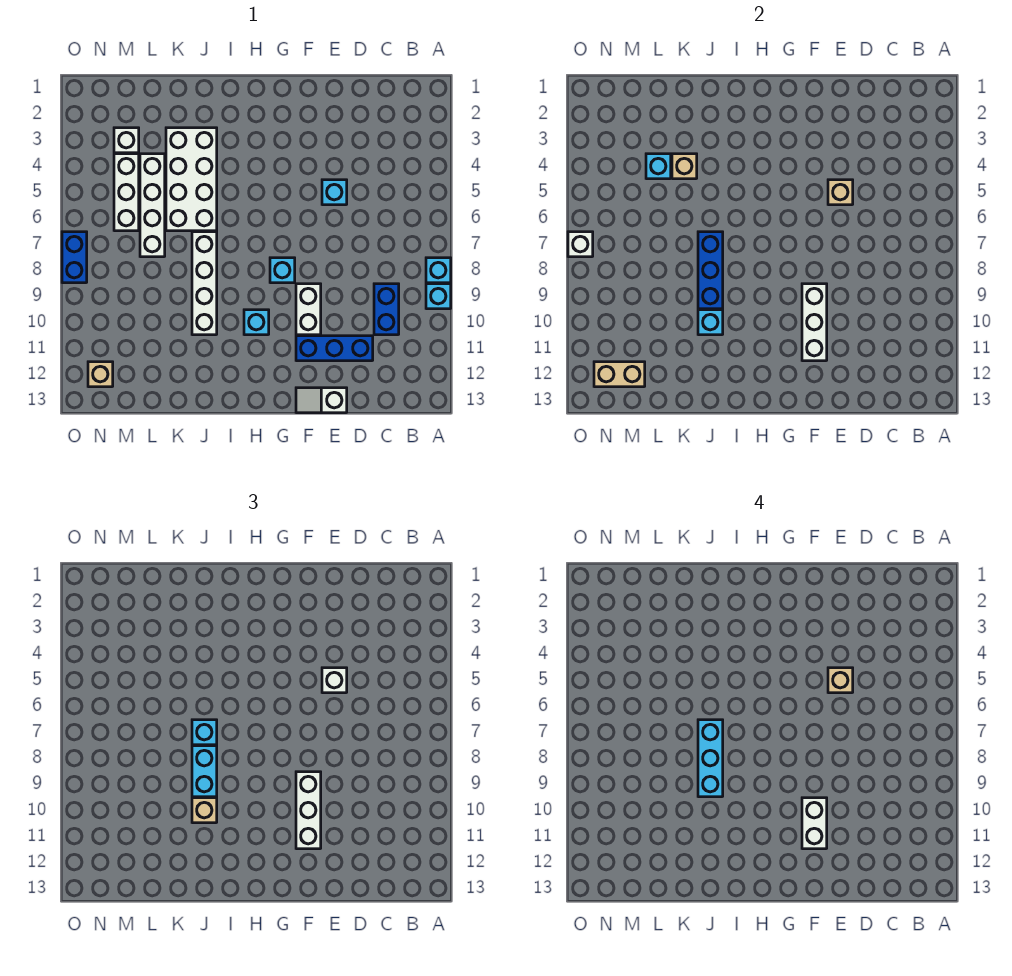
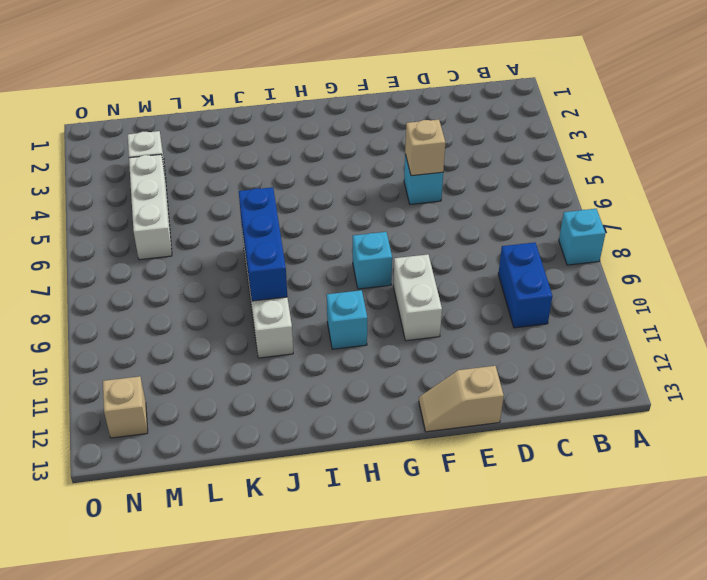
tan 1x2 slope [419,366,504,432] -> white 1x2 slope [296,388,347,413]
none -> cyan 1x1 brick [426,284,451,309]
none -> blue 1x3 brick [296,336,373,361]
none -> white 2x4 brick [166,128,217,231]
none -> white 1x4 brick [140,154,165,257]

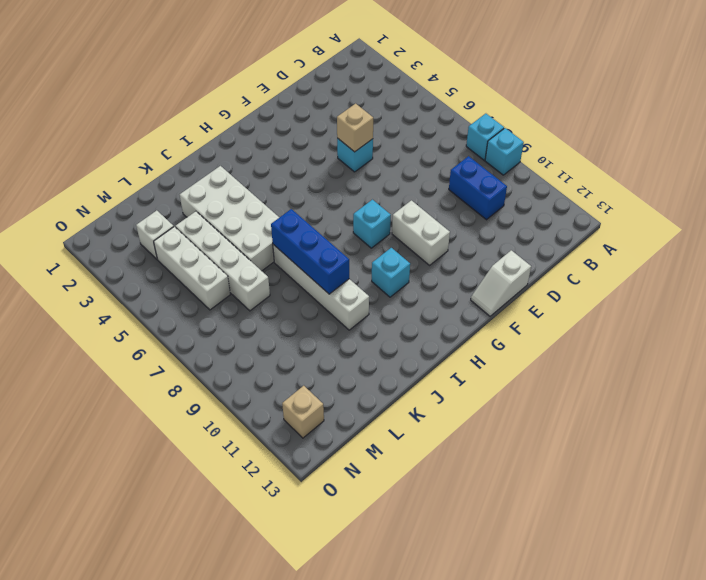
none -> blue 1x3 brick [296,336,373,361]
none -> blue 1x2 brick [62,232,87,283]
none -> white 1x3 brick [802,284,827,361]
none -> cyan 1x1 brick [698,310,723,335]

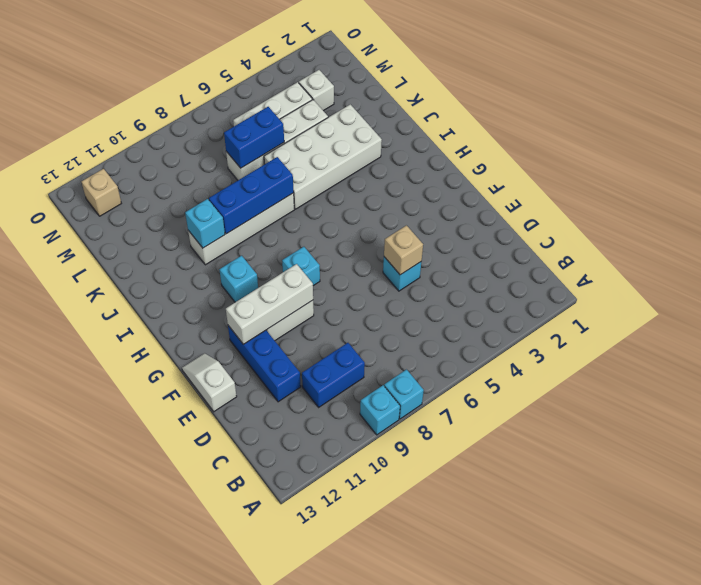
blue 1x2 brick [224,107,284,168] -> blue 1x2 brick moved to [62,232,87,283]
none -> tan 1x1 brick [672,154,697,179]
none -> cyan 1x1 brick [646,154,671,179]
none -> tan 1x2 brick [594,362,645,387]
none -> white 1x1 brick [568,232,593,257]

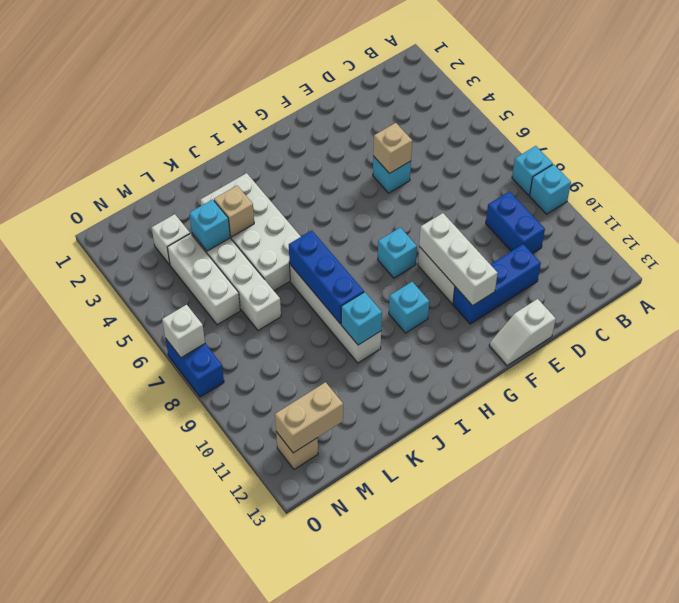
none -> white 1x1 brick [322,668,347,693]
none -> white 1x3 brick [296,772,321,849]
none -> cyan 1x1 brick [192,720,217,745]
none -> cyan 1x2 brick [192,746,217,797]

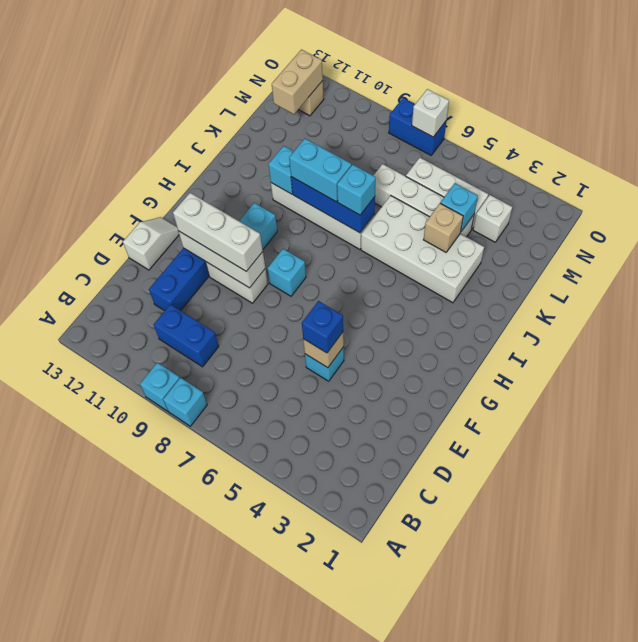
blue 1x1 brick [302,301,343,353] -> white 1x1 brick [322,668,347,693]
none -> tan 1x1 brick [192,798,217,823]
none -> tan 1x1 brick [828,668,853,693]
none -> white 1x2 brick [802,798,827,849]
none -> cyan 1x3 brick [698,720,723,797]

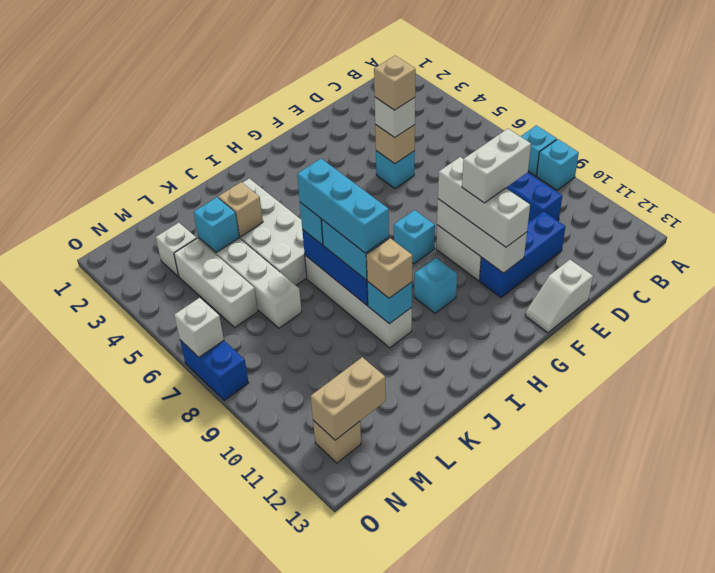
white 1x2 brick [462,129,531,203] -> white 1x2 brick turned to [802,798,827,849]

